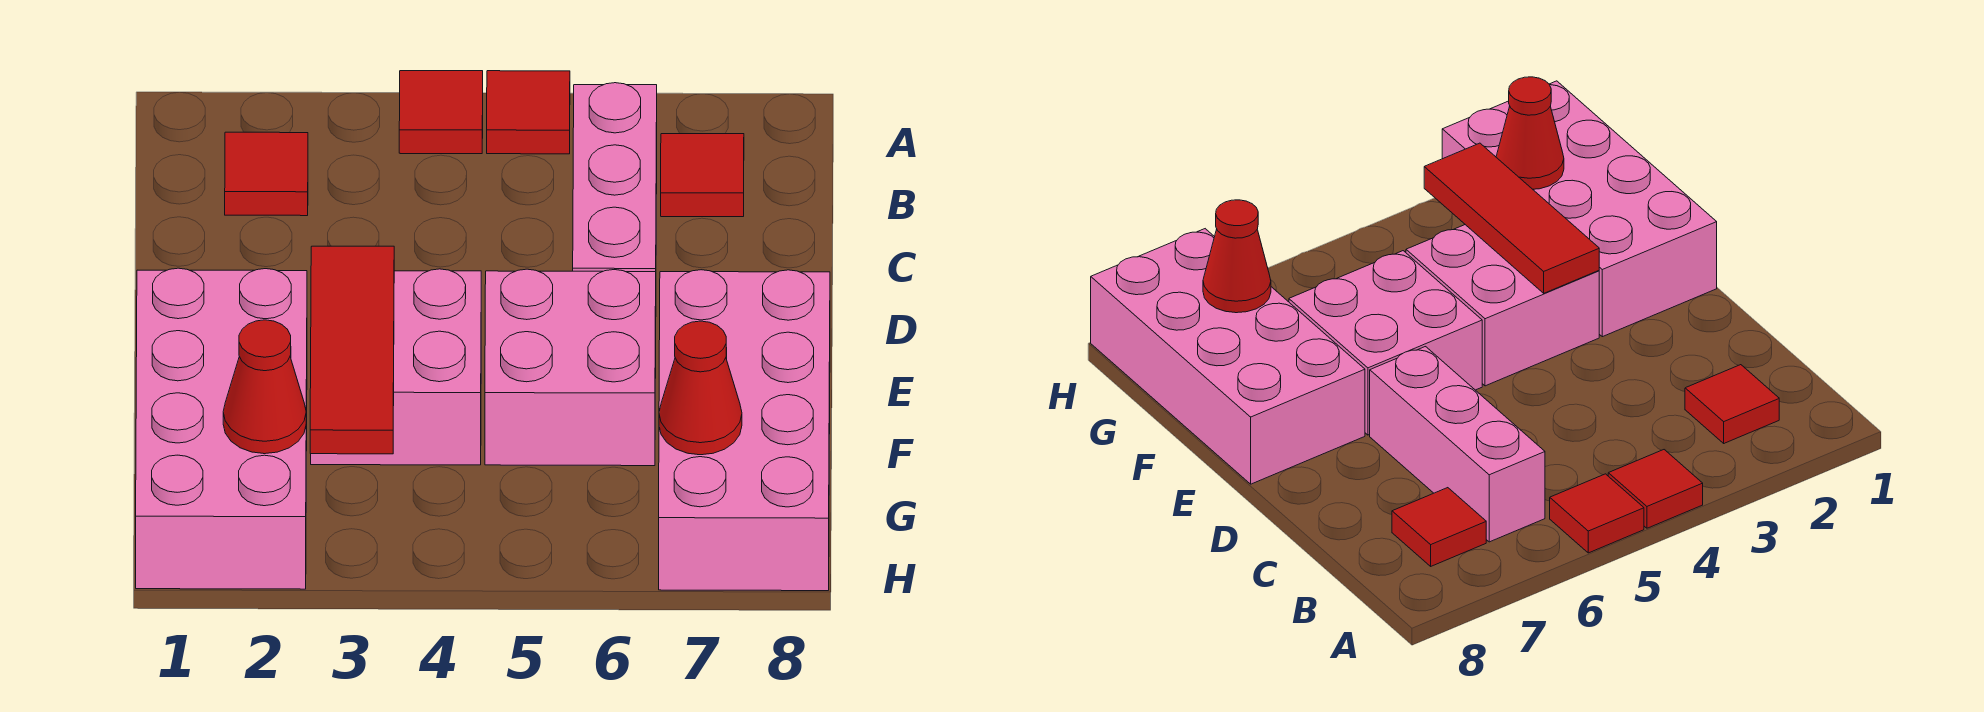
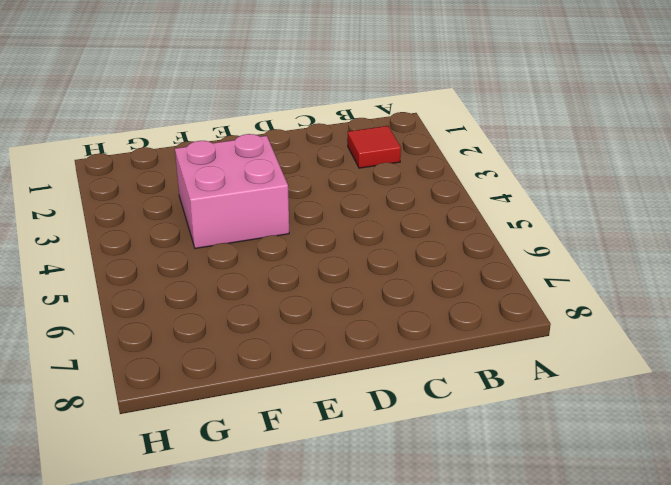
none -> red 1x1 tile [399,71,483,154]
none -> red 1x1 tile [487,71,570,154]
none -> pink 1x3 brick [573,83,657,272]

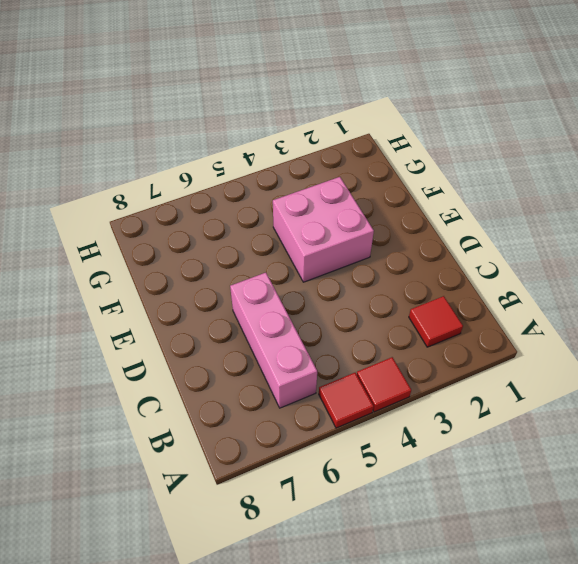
none -> red 1x1 tile [661,134,744,217]
none -> pink 2x4 brick [136,268,307,589]
none -> pink 2x2 brick [485,269,656,466]

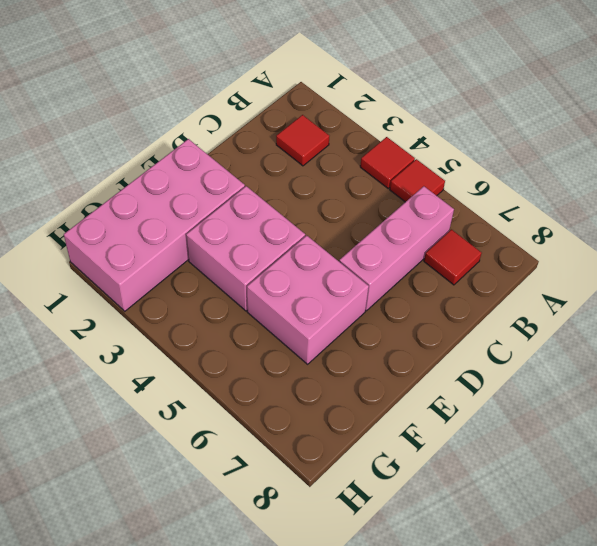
none -> pink 2x4 brick [659,270,830,591]
none -> red 1x3 tile [310,246,394,454]
none -> red 1x1 cone [223,320,306,454]

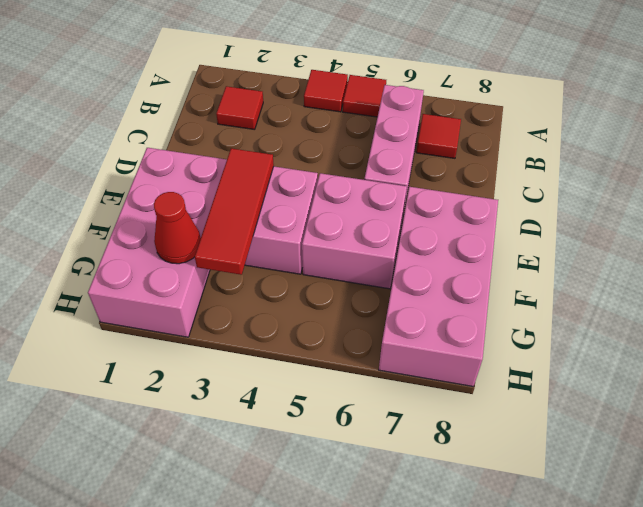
none -> red 1x1 cone [659,321,742,455]

